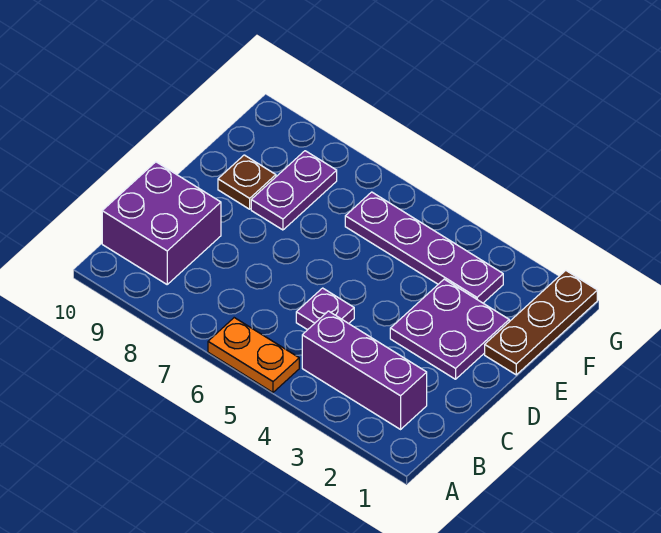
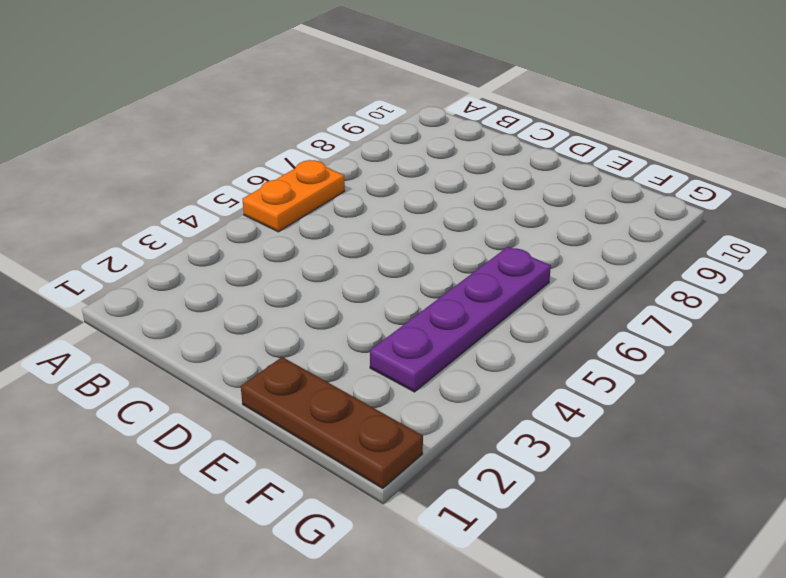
none -> purple 1x3 brick [302,311,427,429]
none -> purple 2x2 brick [102,162,221,284]

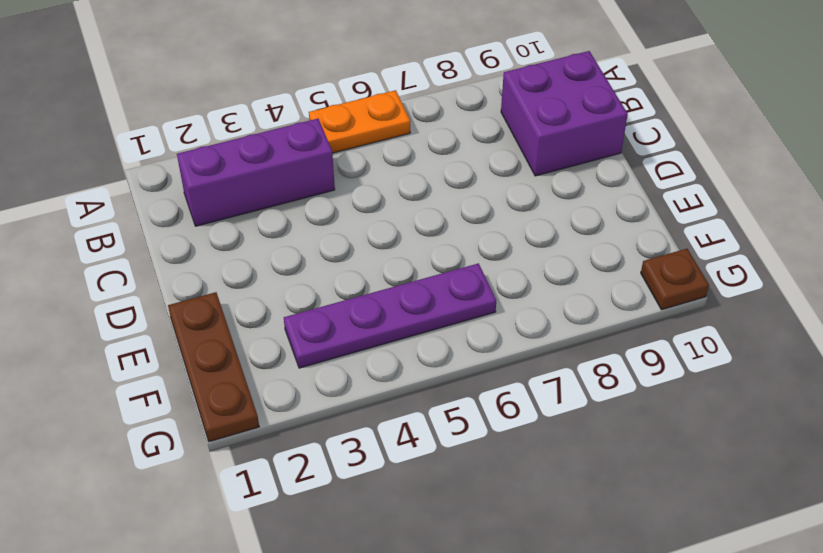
brown 1x1 plate [641,249,709,310] -> brown 1x1 plate moved to [218,155,276,209]
none -> purple 1x1 plate [296,288,354,330]
none -> purple 2x2 plate [390,279,509,379]

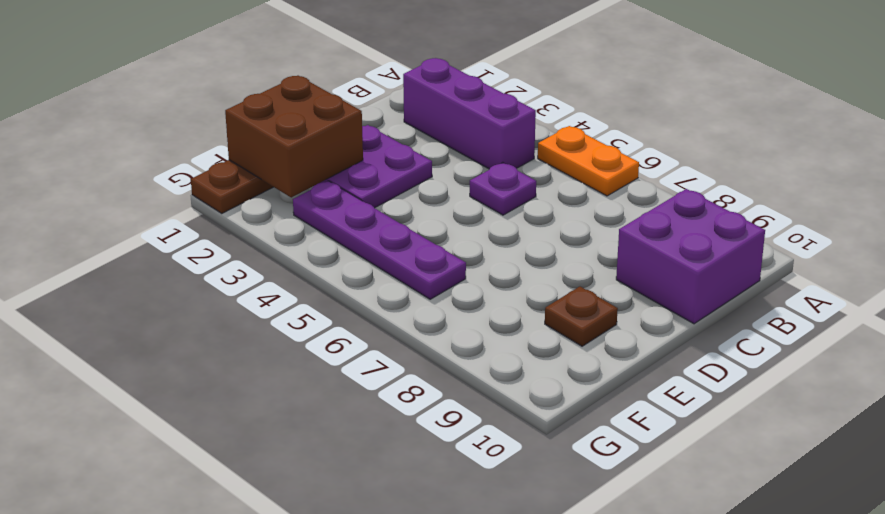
brown 2x2 brick [225,76,363,198] -> none
none -> purple 1x2 plate [251,151,337,230]

